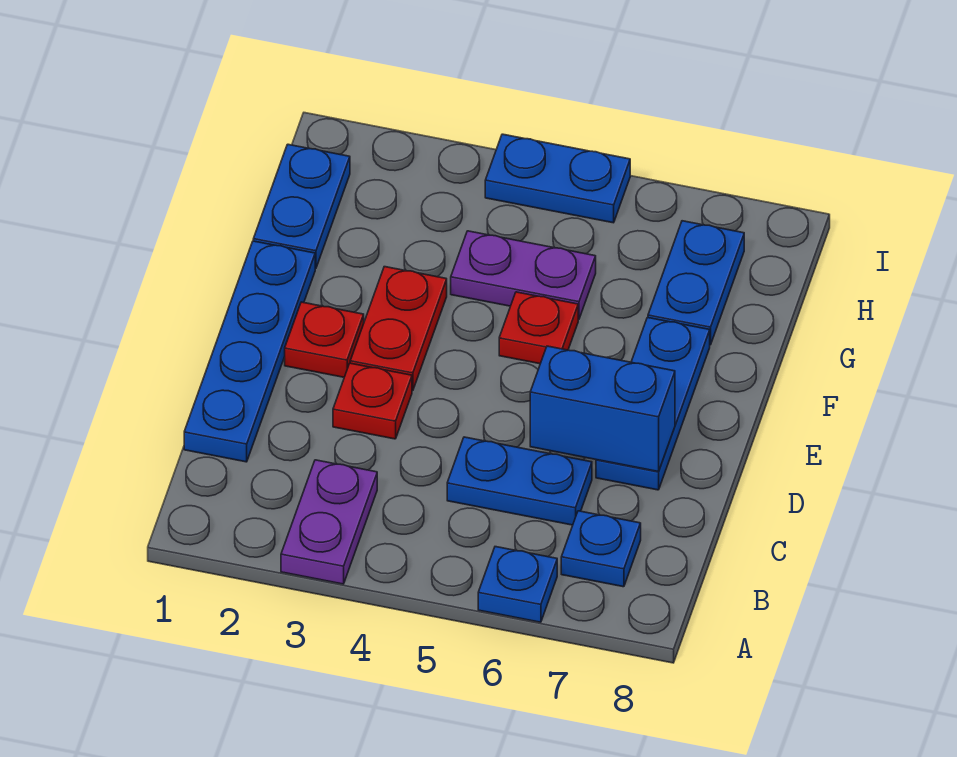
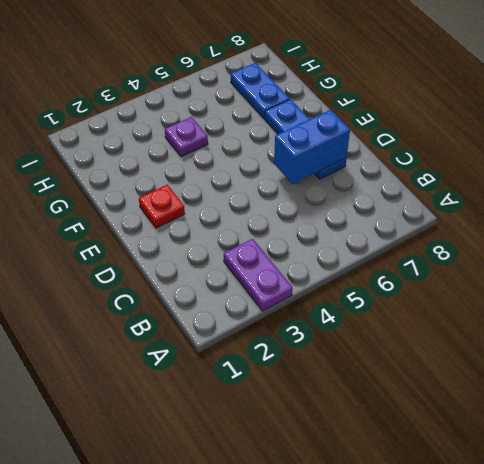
purple 1x1 plate [165,117,208,157] -> purple 1x2 plate [451,231,596,319]
none -> blue 1x1 plate [478,547,557,622]
none -> blue 1x1 plate [561,511,641,587]
none -> blue 1x4 plate [184,241,315,462]

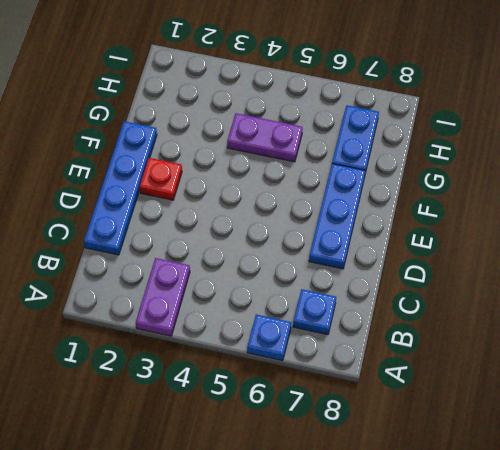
none -> blue 1x2 plate [447,437,592,525]
none -> red 1x1 plate [333,363,412,439]
none -> red 1x2 plate [350,267,447,391]

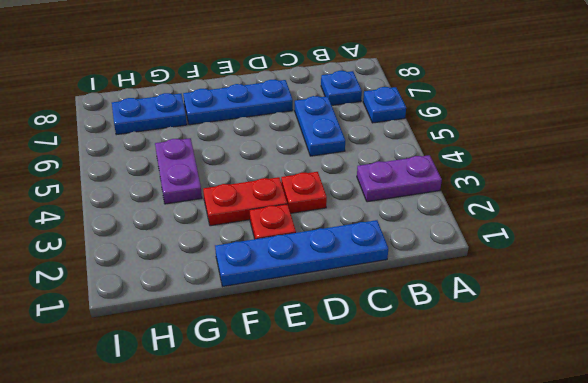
none -> red 1x1 plate [499,292,578,364]
none -> blue 1x2 plate [253,144,350,269]
none -> blue 1x2 plate [485,134,630,223]

